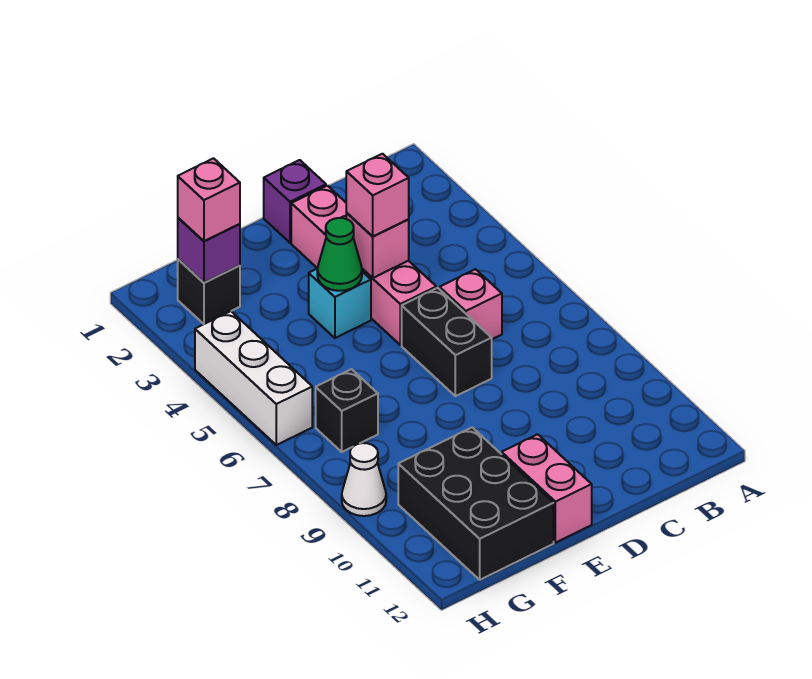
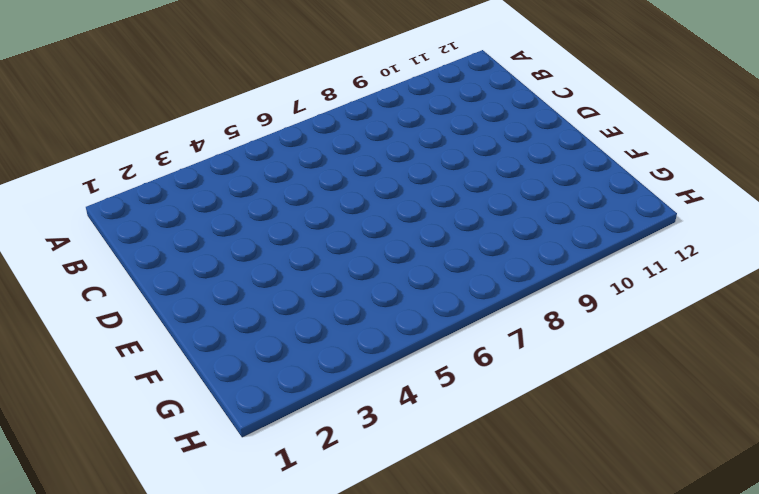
none -> pink 1x1 brick [440,269,502,339]
none -> purple 1x1 brick [264,160,326,243]
none -> pink 1x4 brick [291,186,436,345]

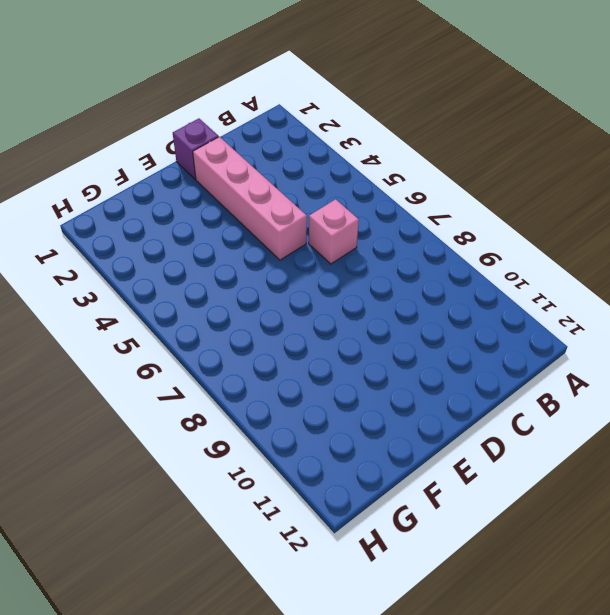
none -> black 1x2 brick [402,288,492,396]
none -> cyan 1x1 brick [309,269,371,338]
none -> pink 1x2 brick [502,434,592,543]

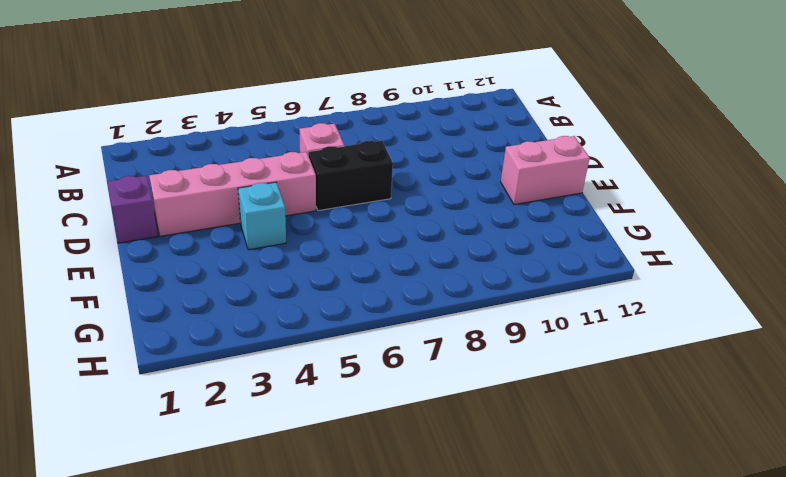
none -> black 2x3 brick [398,427,554,580]
none -> black 1x1 brick [178,259,240,324]
none -> black 1x1 brick [316,369,378,452]

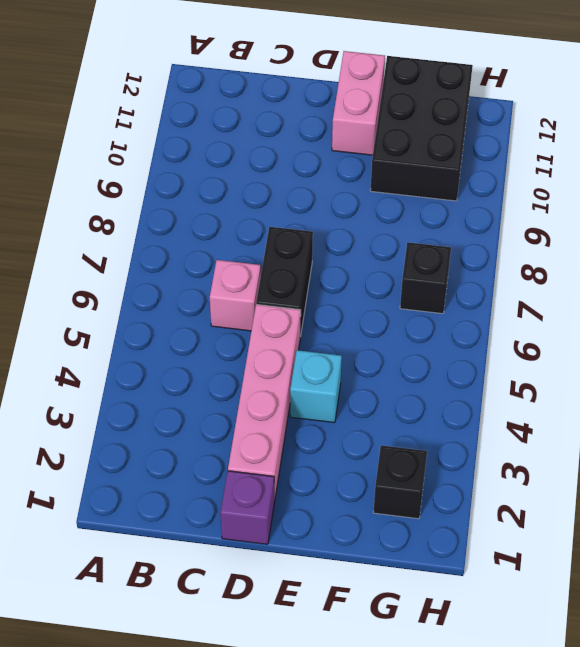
none -> white 1x3 brick [195,311,312,445]
none -> white 1x1 cone [342,443,386,516]
none -> pink 1x1 brick [346,213,409,278]

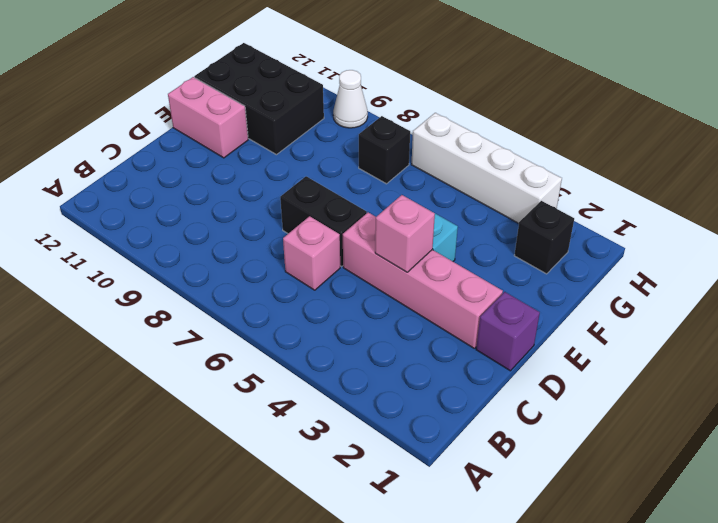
white 1x4 brick [411,113,562,223] -> white 1x3 brick [195,311,312,445]
none -> green 1x1 cone [317,218,362,291]
none -> purple 1x1 brick [178,218,240,283]
none -> pink 1x1 brick [346,154,409,236]

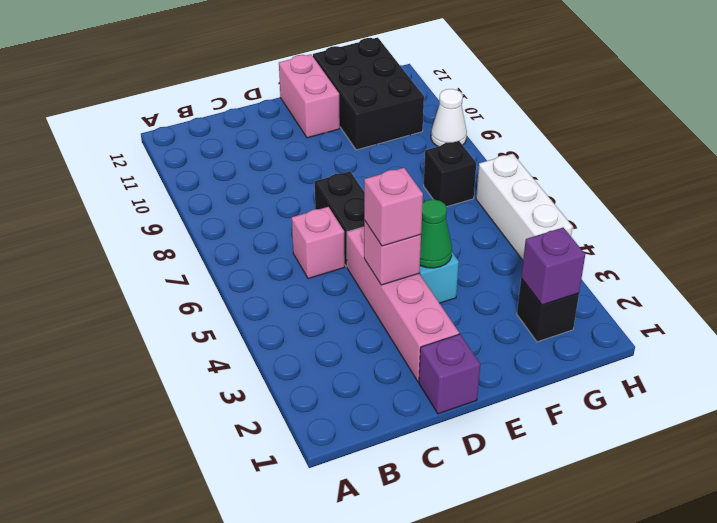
none -> pink 1x1 brick [178,158,240,241]

